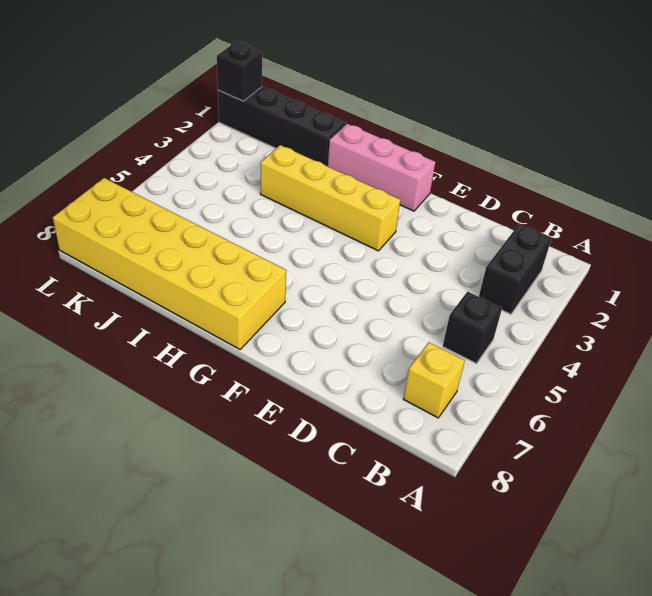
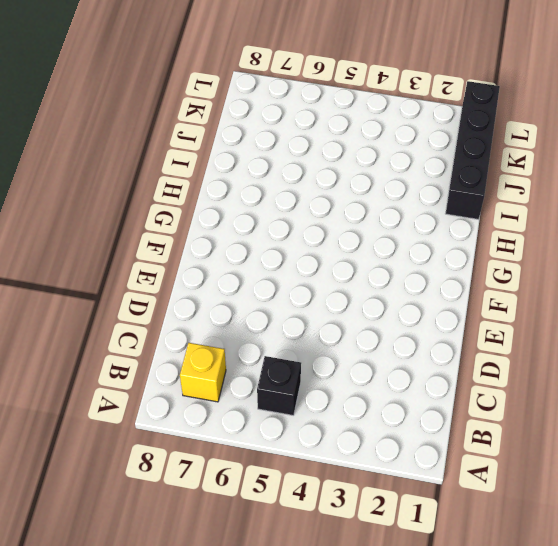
none -> black 1x2 brick [479,225,551,314]
none -> pink 1x3 brick [328,124,435,211]

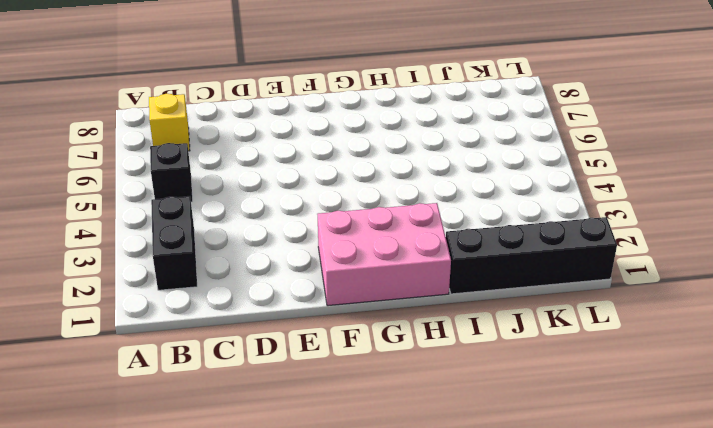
pink 2x3 brick [318,203,451,306] -> pink 1x3 brick [328,124,435,211]
none -> yellow 1x4 brick [260,145,400,251]
none -> yellow 2x6 brick [53,178,286,349]

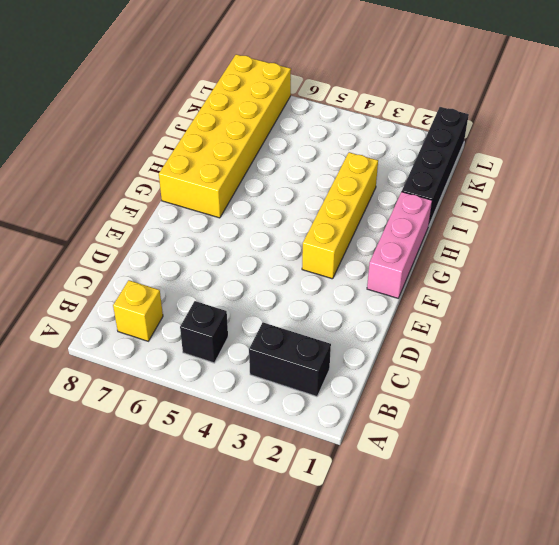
none -> black 1x1 brick [217,42,262,101]

